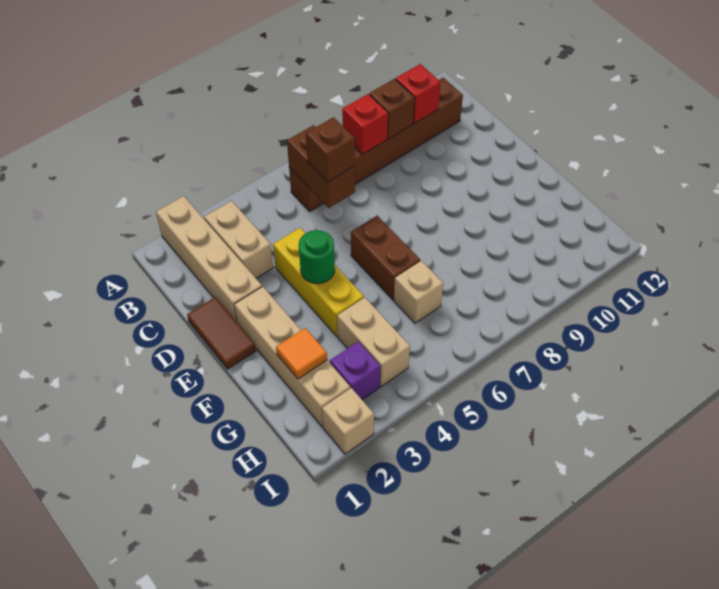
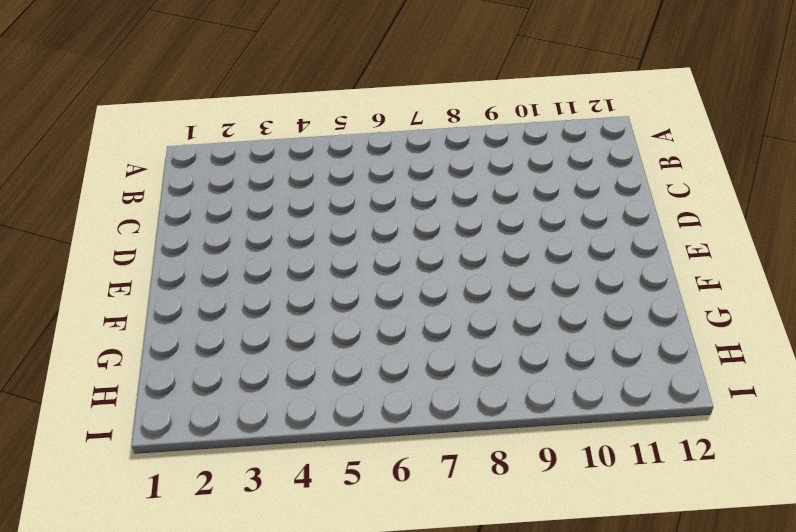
none -> tan 1x4 brick [156,196,262,322]
none -> tan 1x2 brick [204,201,273,278]
none -> brown 1x6 brick [289,78,463,212]

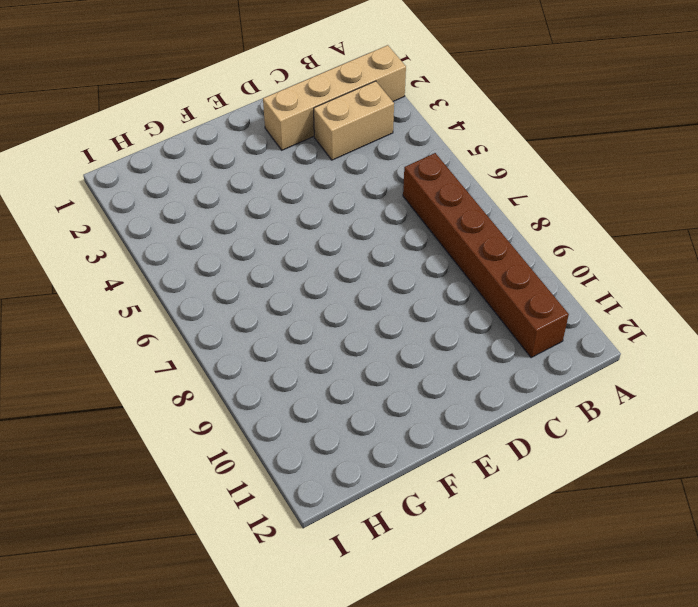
none -> brown 1x2 tile [187,297,256,369]
none -> yellow 1x3 brick [273,228,364,336]
none -> tan 1x4 brick [234,287,350,427]

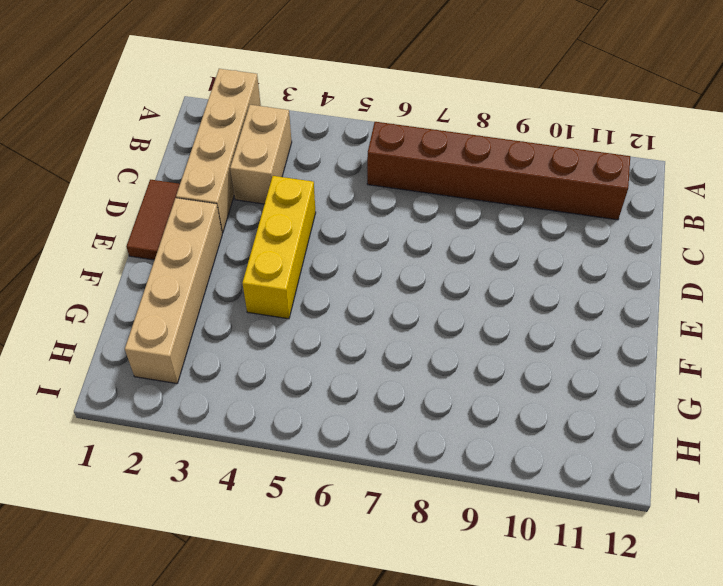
none -> brown 1x2 brick [351,216,420,300]
none -> tan 1x2 brick [337,298,410,386]
none -> tan 1x1 brick [394,261,443,323]

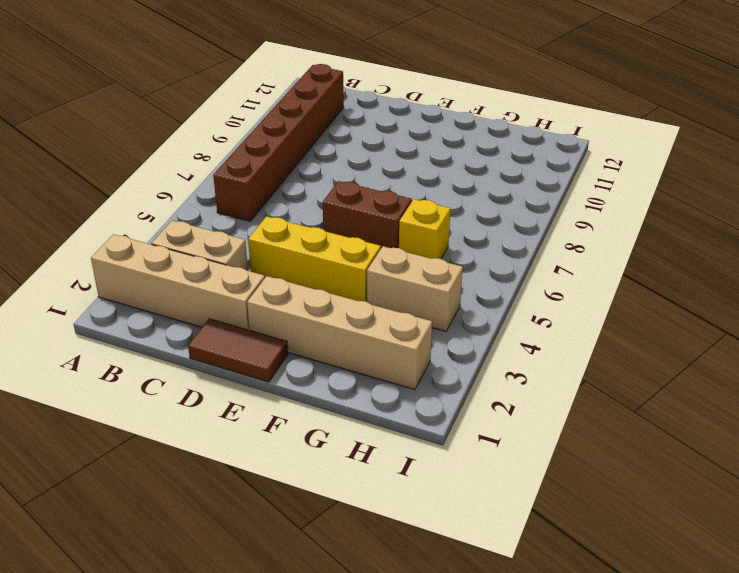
yellow 1x1 brick [399,199,450,259] -> tan 1x1 brick [394,261,443,323]
none -> purple 1x1 brick [330,342,381,400]
none -> tan 1x1 brick [322,388,374,454]
none -> brown 1x2 brick [287,125,355,208]

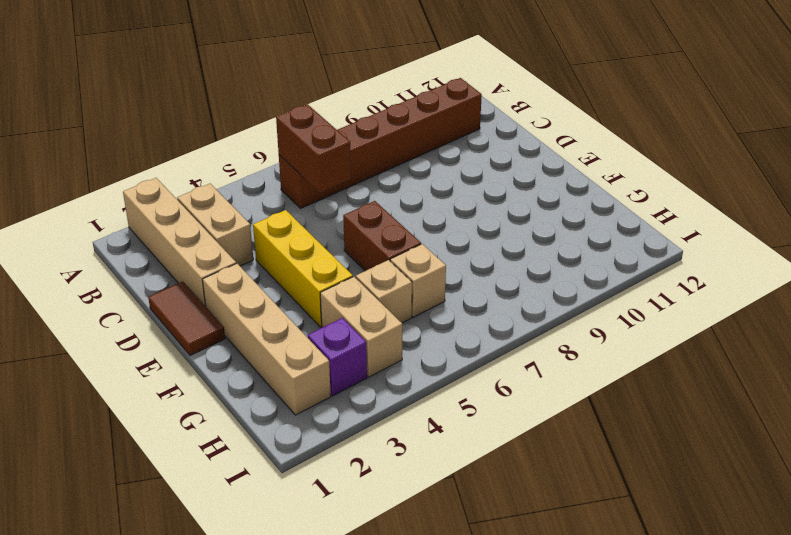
tan 1x1 brick [356,260,412,323] -> tan 1x1 brick moved to [322,388,374,454]
none -> red 1x1 brick [342,94,388,155]
none -> brown 1x1 brick [369,79,415,139]
none -> red 1x1 brick [396,64,441,124]

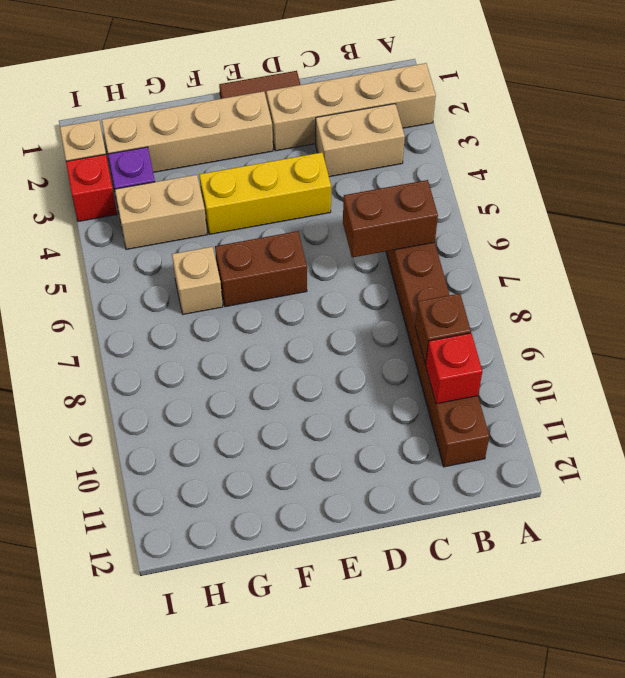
red 1x1 brick [66,154,117,222] -> red 1x1 brick moved to [342,94,388,155]
none -> green 1x1 round brick [299,230,335,284]
none -> orange 1x1 tile [276,328,327,379]
none -> brown 1x1 brick [306,117,355,182]

